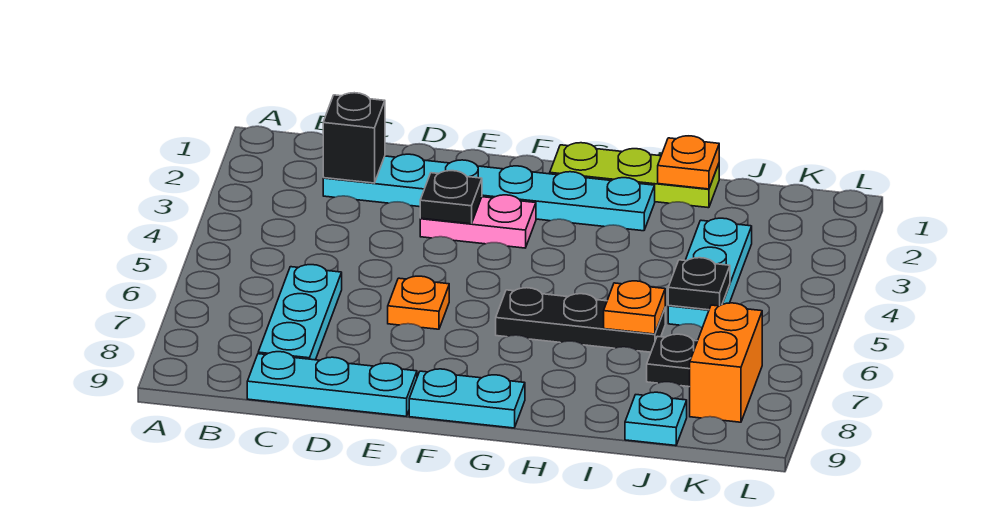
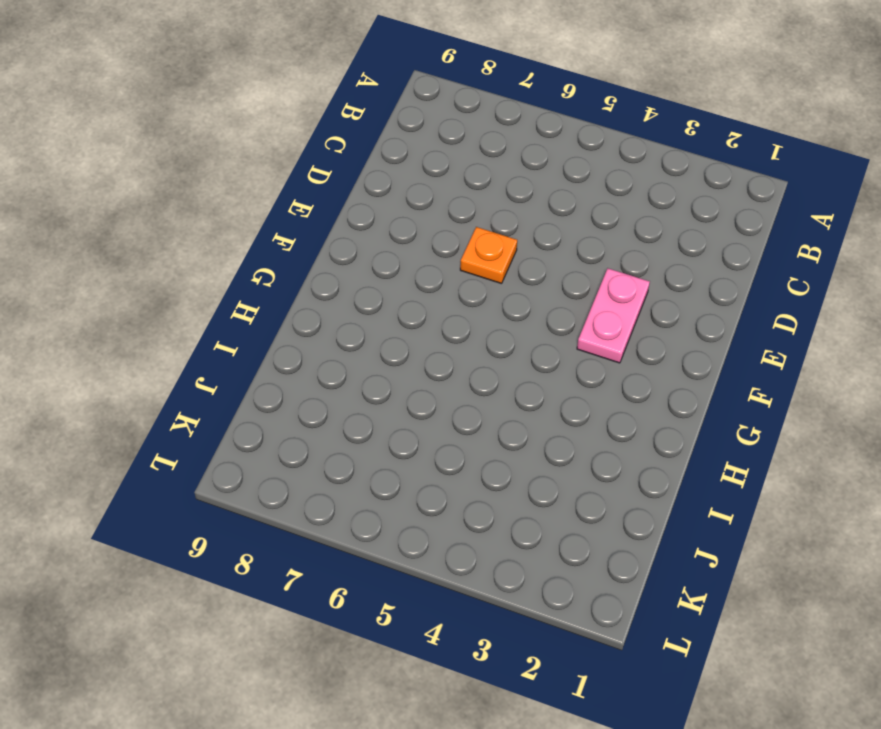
none -> cyan 1x6 plate [323,154,655,231]
none -> cyan 1x3 plate [258,265,342,360]
none -> cyan 1x3 plate [247,352,417,416]

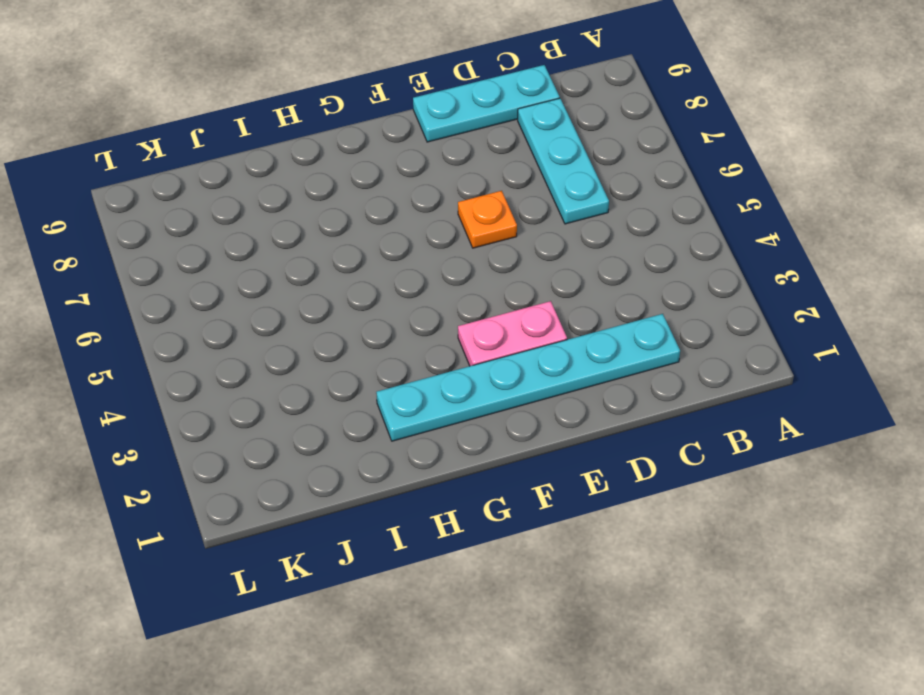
none -> cyan 1x2 plate [409,369,525,428]
none -> lime 1x3 plate [550,143,719,208]
none -> black 1x3 plate [496,288,665,352]

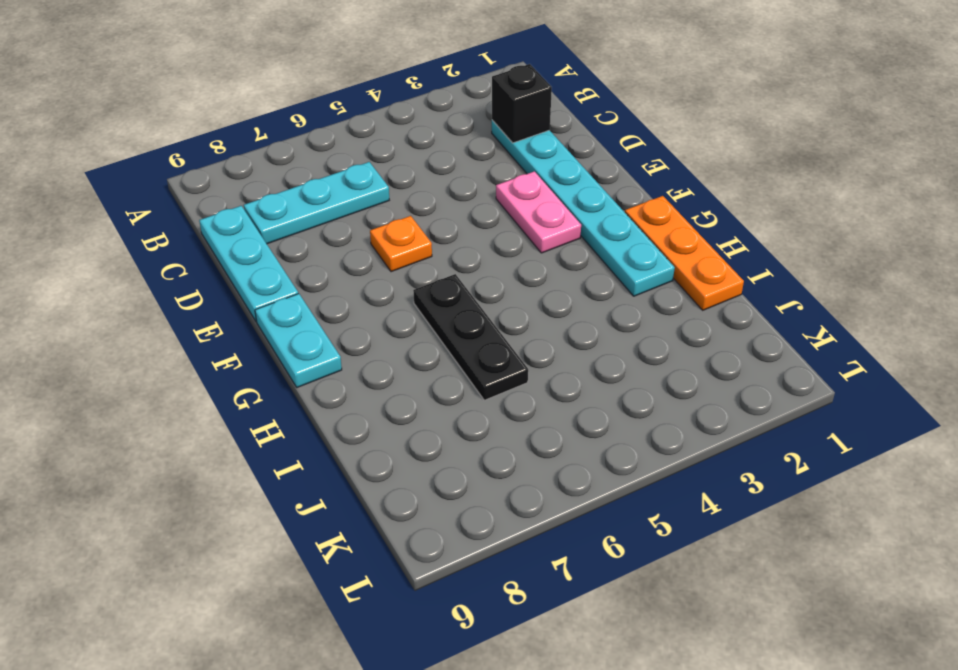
orange 1x3 plate [625,196,744,310] -> lime 1x3 plate [550,143,719,208]
none -> cyan 1x3 plate [668,218,752,328]
none -> black 1x1 plate [647,334,697,387]
none -> cyan 1x1 plate [625,392,687,446]

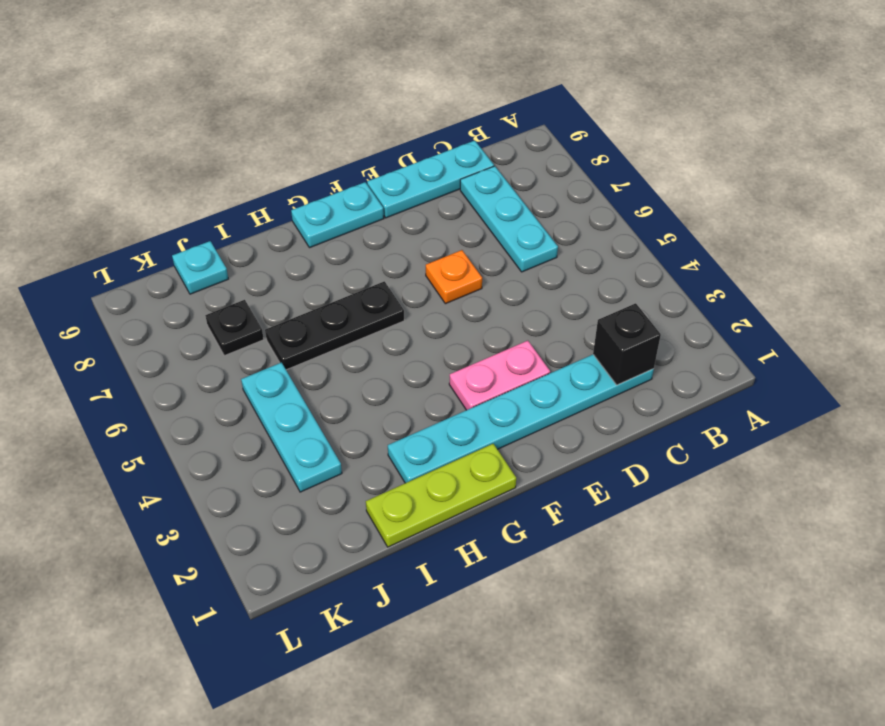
none -> orange 1x2 brick [690,303,762,422]
none -> black 1x1 plate [420,171,482,224]
none -> orange 1x1 plate [658,136,719,189]

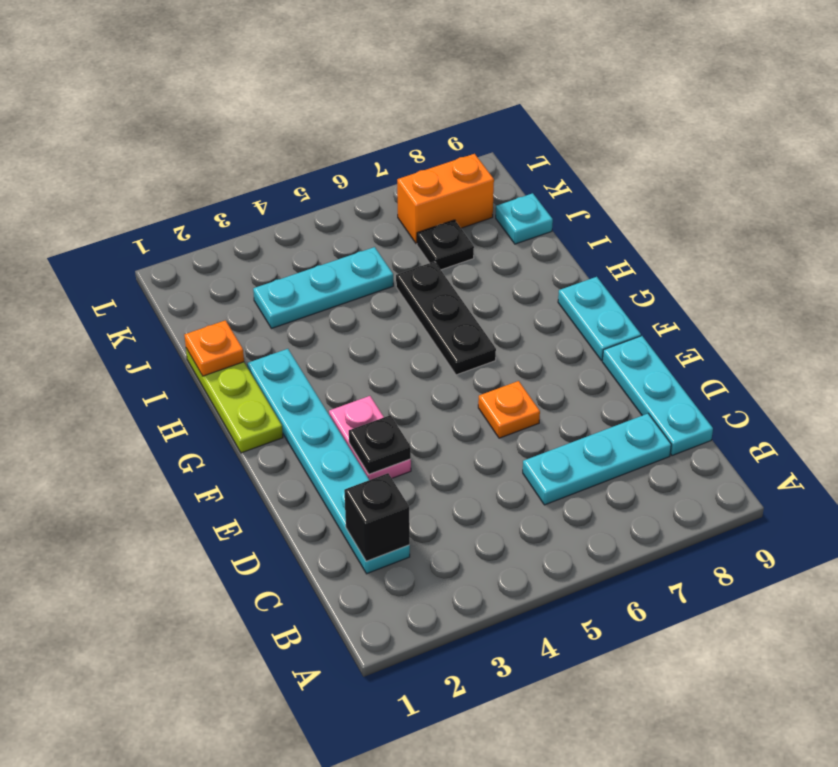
none -> orange 1x1 plate [604,281,665,334]
none -> black 1x1 plate [668,258,730,310]

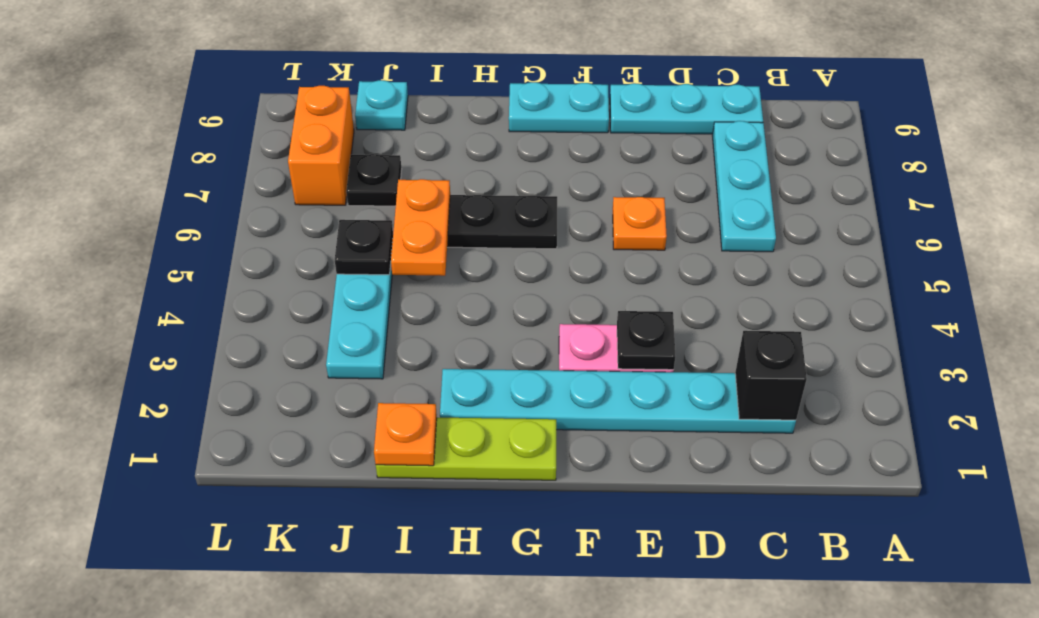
orange 1x2 plate [391,179,450,276] -> orange 1x1 plate [604,281,665,334]

